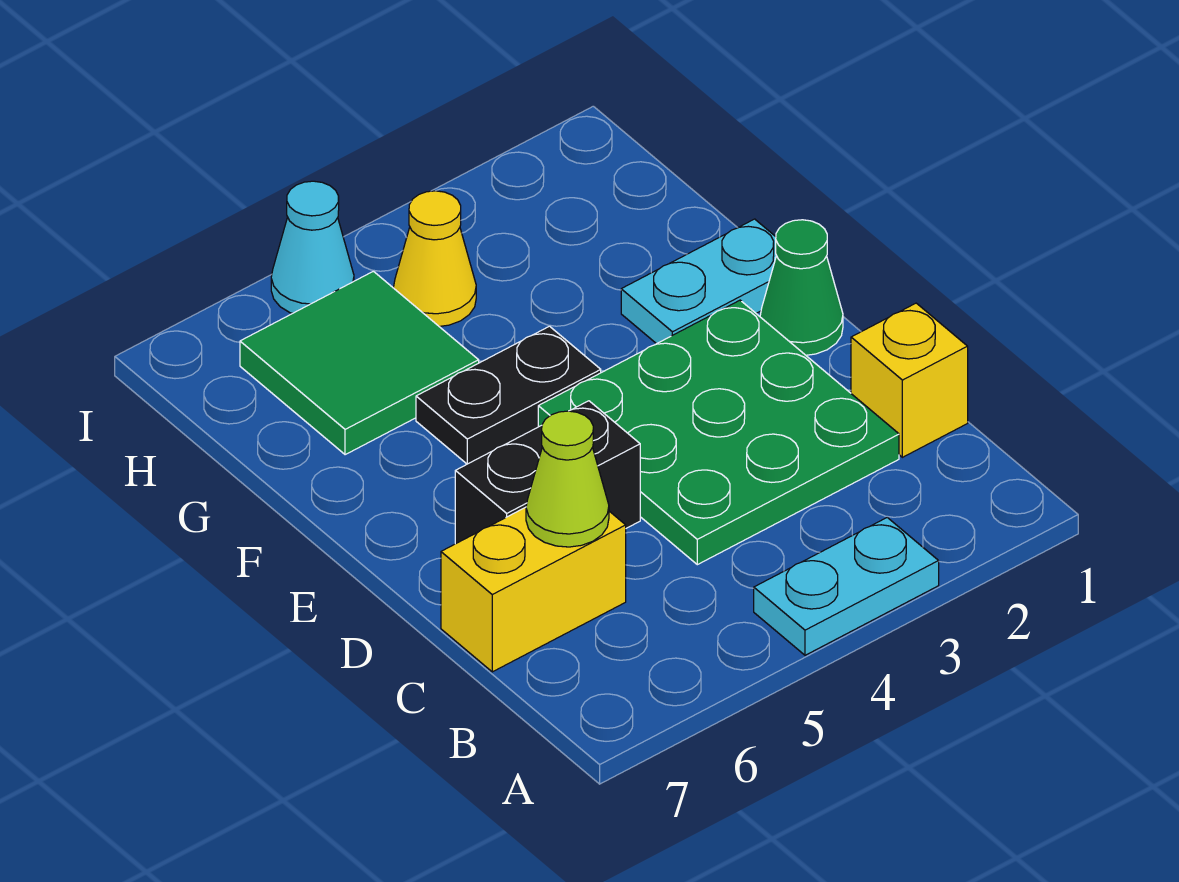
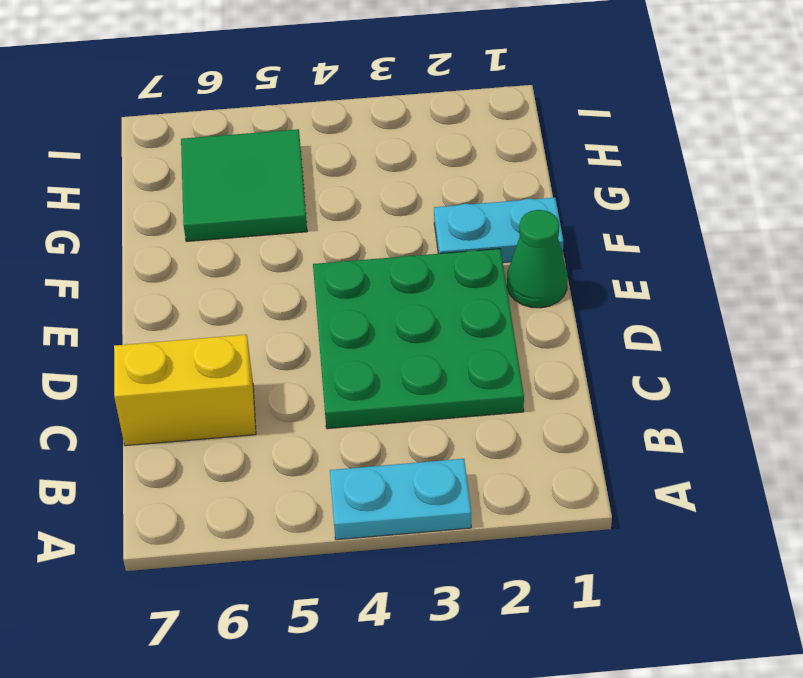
none -> yellow 1x1 brick [851,303,968,457]
none -> black 1x2 brick [455,401,640,544]
none -> black 1x2 plate [416,326,601,464]

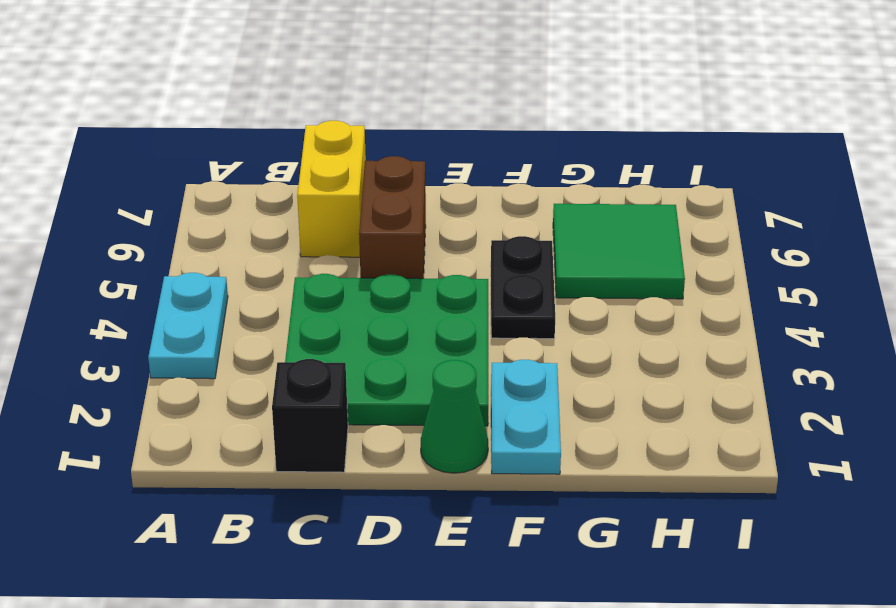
black 1x1 brick [272,359,348,472] -> yellow 1x1 brick [851,303,968,457]
brown 1x2 brick [359,156,426,279] -> black 1x2 brick [455,401,640,544]
none -> yellow 1x1 cone [394,191,476,326]
none -> cyan 1x1 cone [271,181,354,313]
none -> lime 1x1 cone [526,411,609,547]

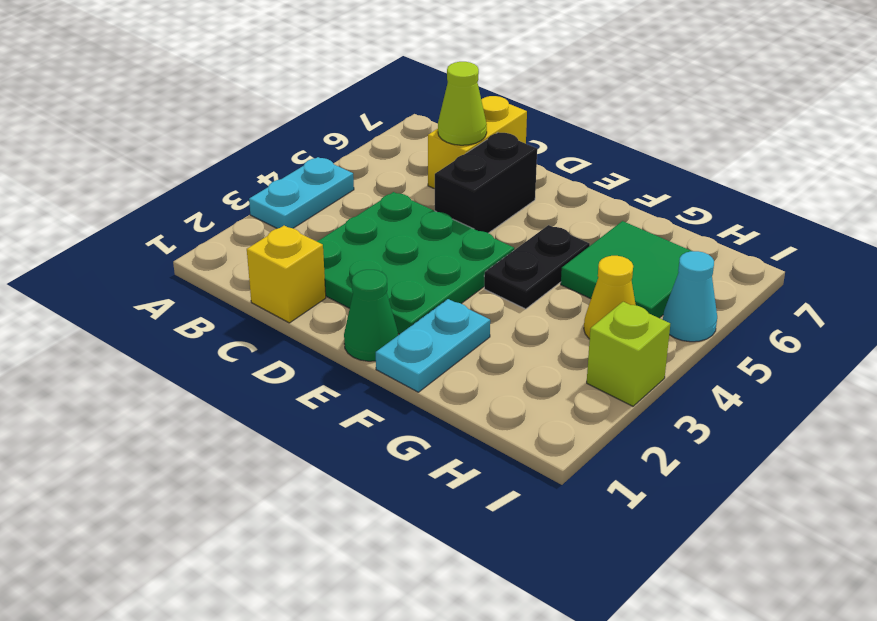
lime 1x1 brick [587,302,670,406] -> none

